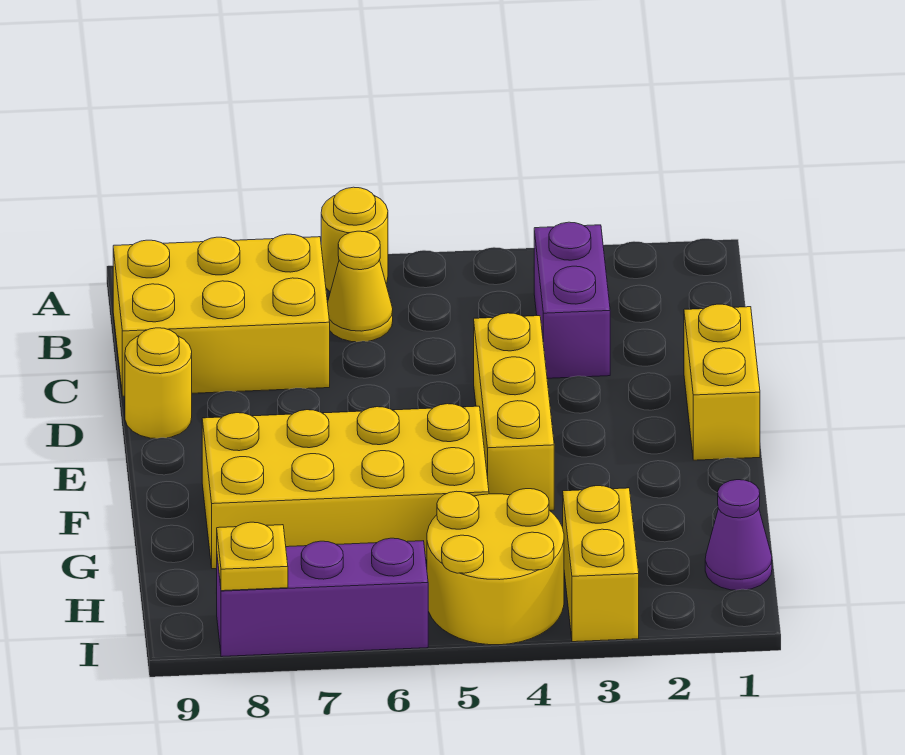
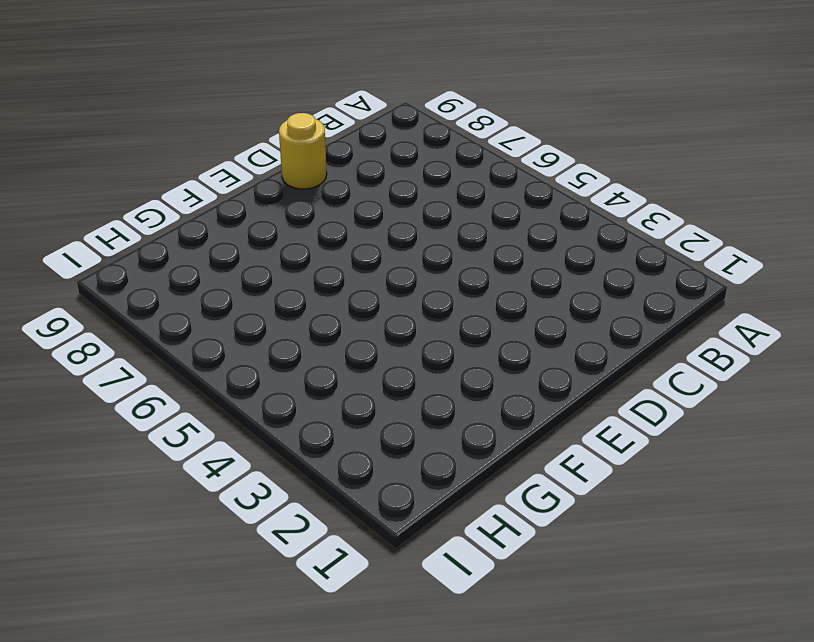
none -> yellow 1x1 round brick [321,187,388,292]
none -> purple 1x2 brick [534,222,610,378]
none -> yellow 1x1 cone [328,231,393,342]

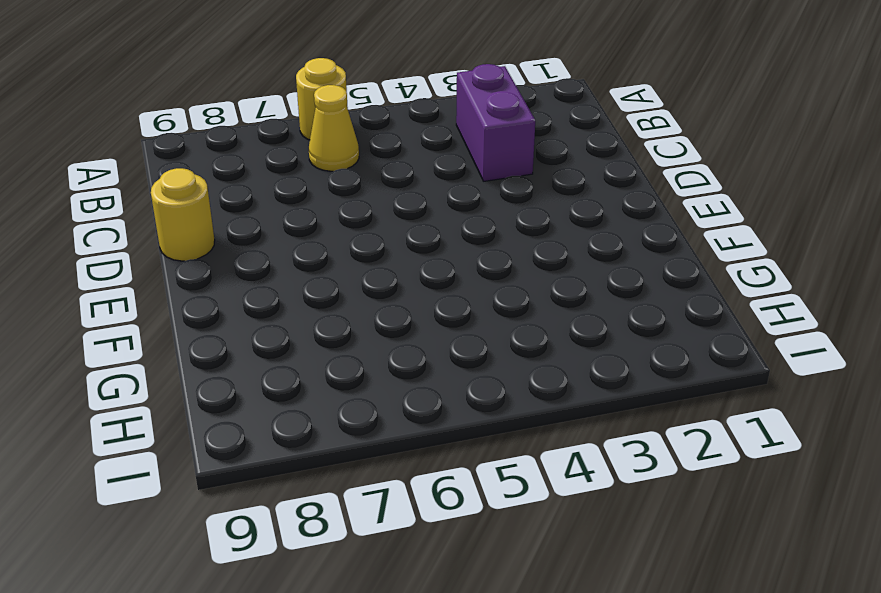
none -> yellow 2x3 brick [113,234,330,396]
none -> yellow 1x2 brick [684,304,760,460]
none -> yellow 1x3 brick [474,313,554,510]

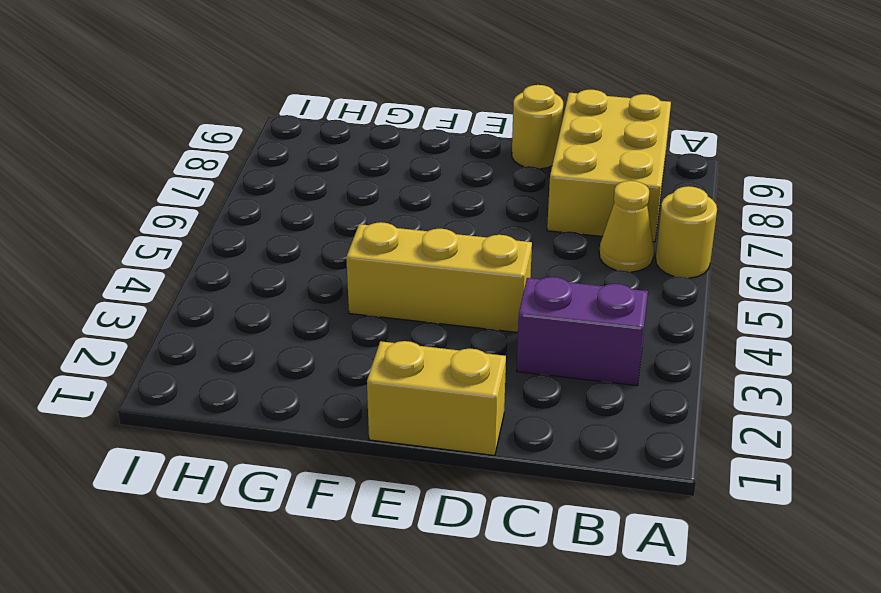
none -> yellow 2x4 brick [202,404,489,569]
none -> purple 1x1 cone [705,480,772,590]
none -> yellow 1x2 brick [563,486,639,642]

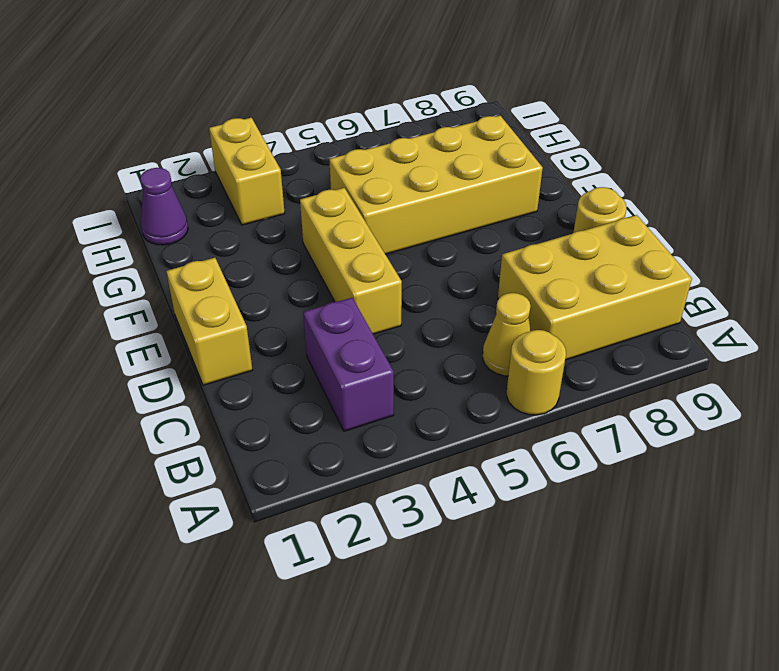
none -> yellow 2x2 round brick [427,489,564,645]
none -> purple 1x3 brick [217,538,428,657]
none -> yellow 1x1 plate [217,522,288,591]

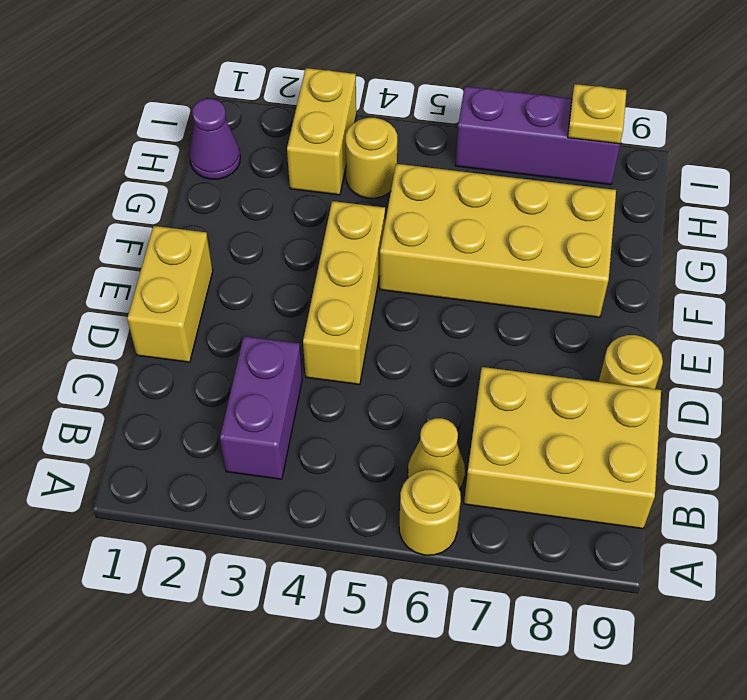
yellow 1x1 round brick [346,118,397,198] -> yellow 2x2 round brick [427,489,564,645]

